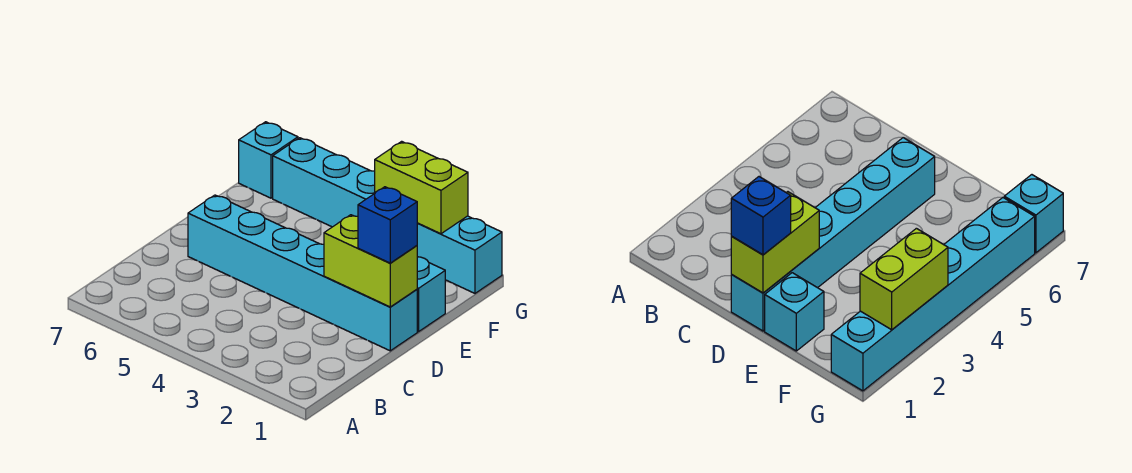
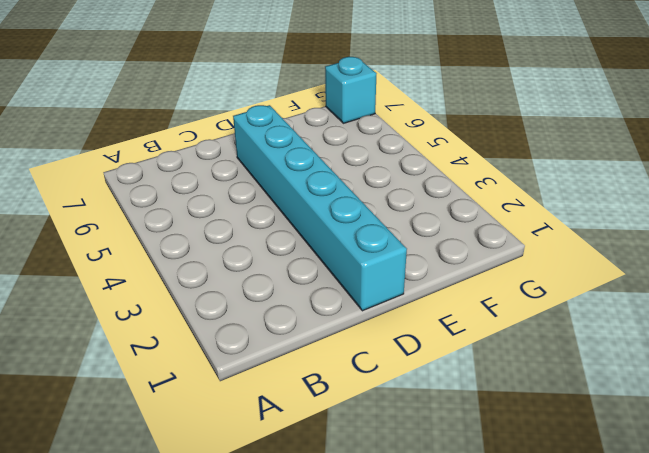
none -> cyan 1x1 brick [417,257,445,332]
none -> cyan 1x6 brick [273,138,502,293]

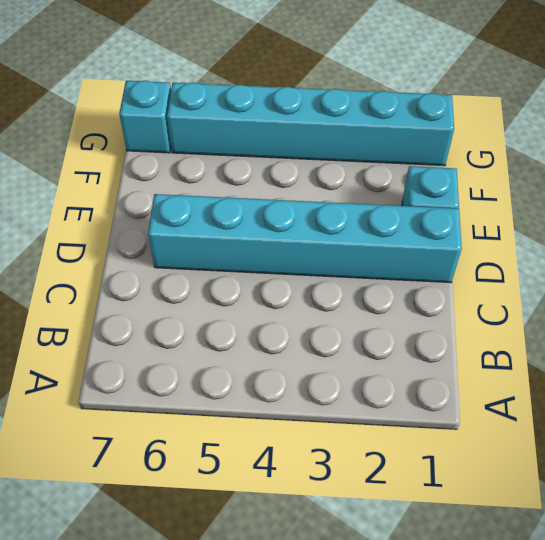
none -> lime 1x2 brick [324,215,417,307]
none -> lime 1x2 brick [375,141,468,234]

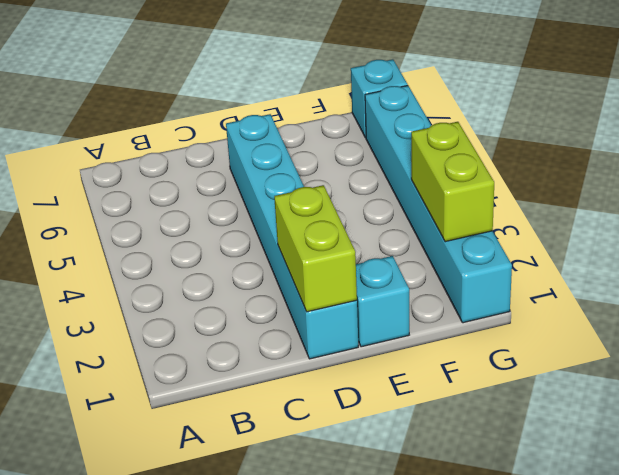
none -> blue 1x1 brick [358,187,417,263]

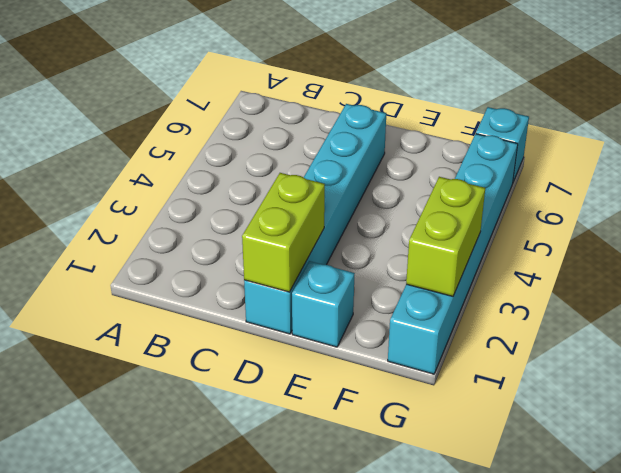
none -> blue 1x1 brick [358,187,417,263]

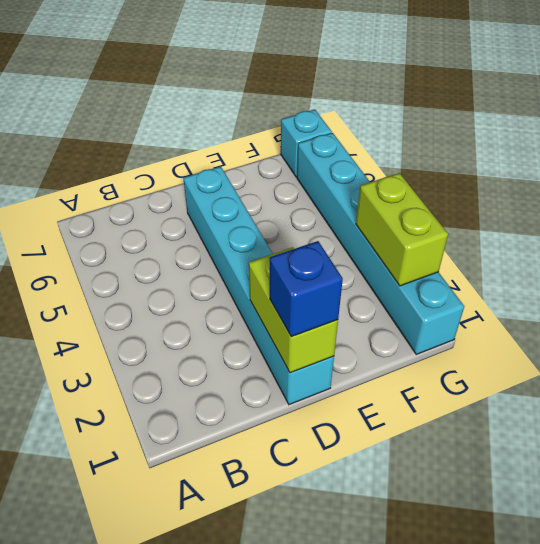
none -> cyan 1x1 brick [417,257,445,332]

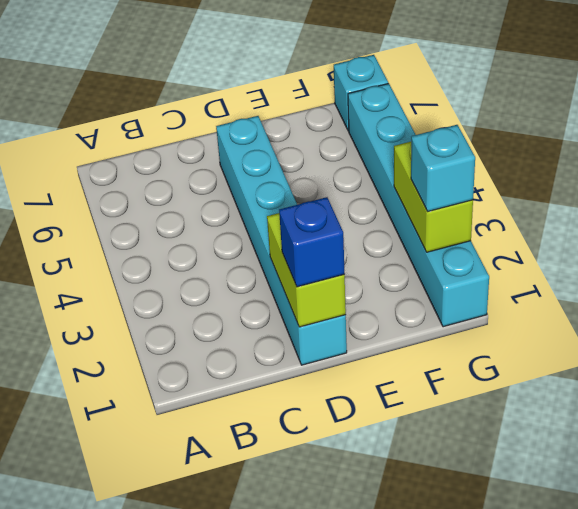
cyan 1x1 brick [411,125,475,211] -> cyan 1x1 brick moved to [417,257,445,332]

